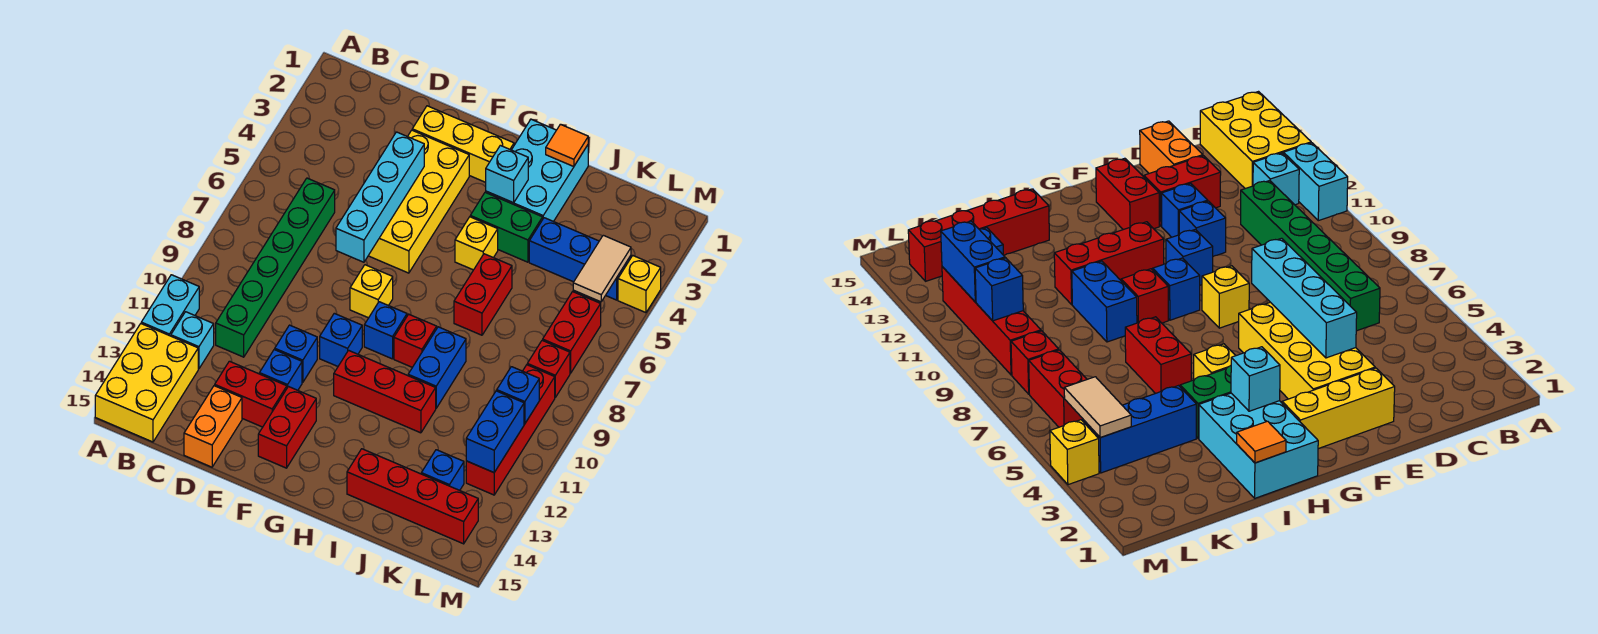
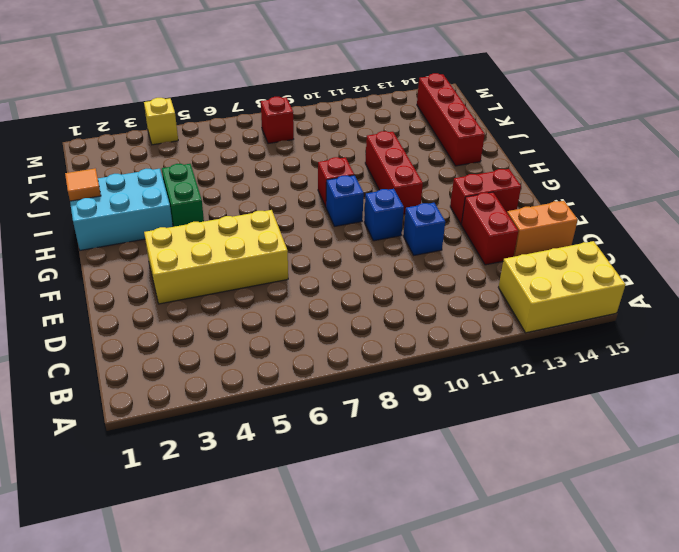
none -> cyan 1x2 brick [141,275,199,336]
none -> cyan 1x1 brick [171,312,214,369]
none -> green 1x6 brick [216,178,335,357]
none -> yellow 1x3 brick [412,106,514,182]

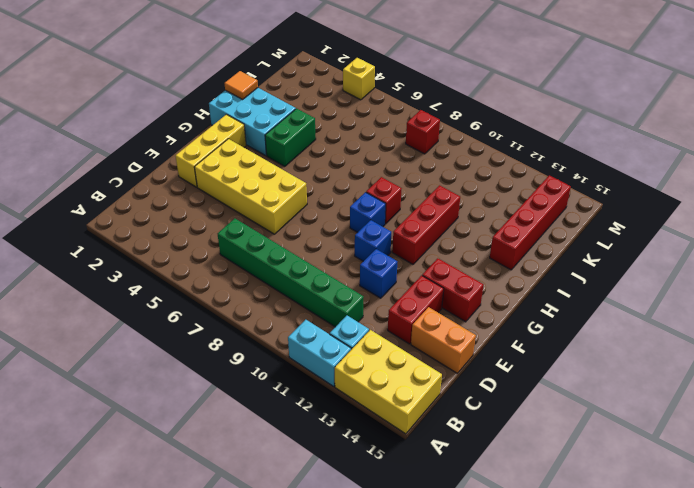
none -> blue 1x1 brick [259,349,302,390]
none -> yellow 1x1 brick [350,265,393,318]
none -> yellow 1x1 brick [455,217,498,270]
none -> red 1x2 brick [454,254,512,335]

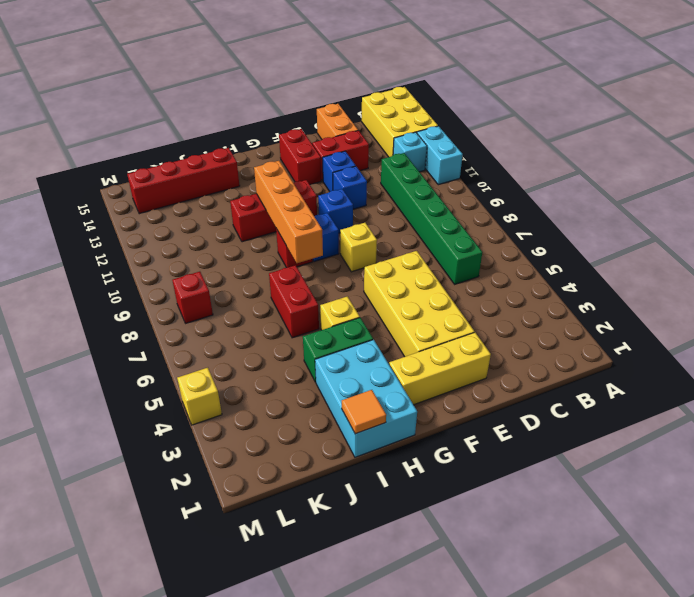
orange 1x4 brick [254,161,323,263] -> none
none -> blue 1x2 brick [408,327,466,408]
none -> blue 1x3 brick [529,218,631,300]
none -> blue 1x1 brick [421,450,464,490]
none -> red 1x2 brick [543,292,601,373]

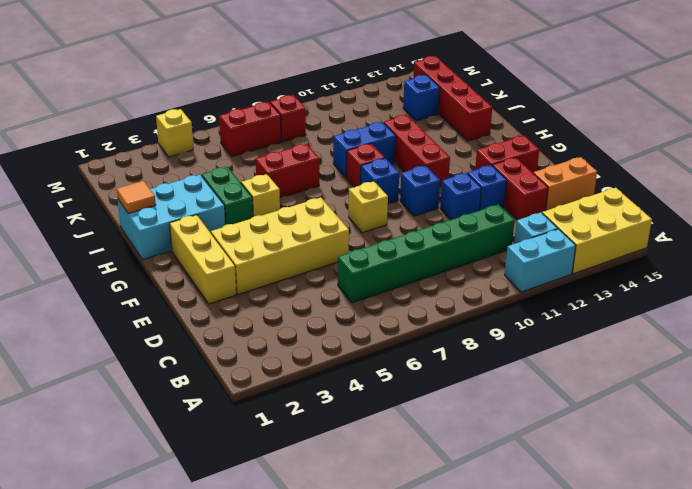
none -> blue 1x3 brick [529,218,631,300]
none -> red 1x4 brick [466,365,555,495]
none -> cyan 1x4 brick [336,132,424,262]
none -> cyan 1x1 brick [486,145,528,203]

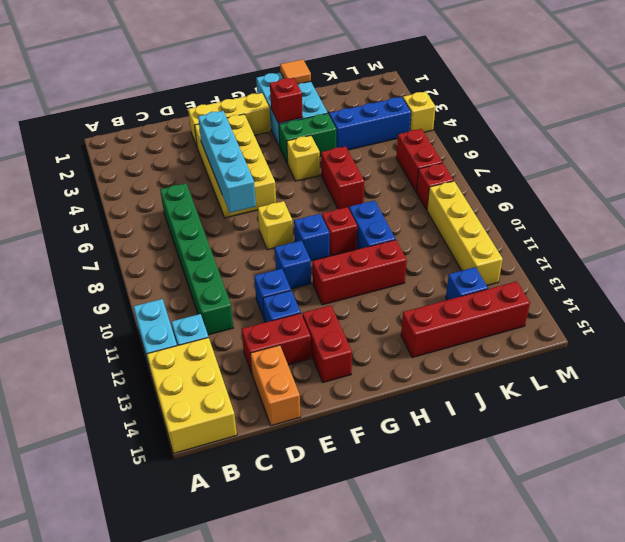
red 1x1 brick [270,78,303,123] -> cyan 1x1 brick [486,145,528,203]
yellow 1x4 brick [427,181,503,285] -> red 1x4 brick [466,365,555,495]
none -> tan 1x2 tile [573,235,631,302]
none -> blue 1x1 brick [497,367,539,424]
none -> blue 1x2 brick [466,391,524,473]

